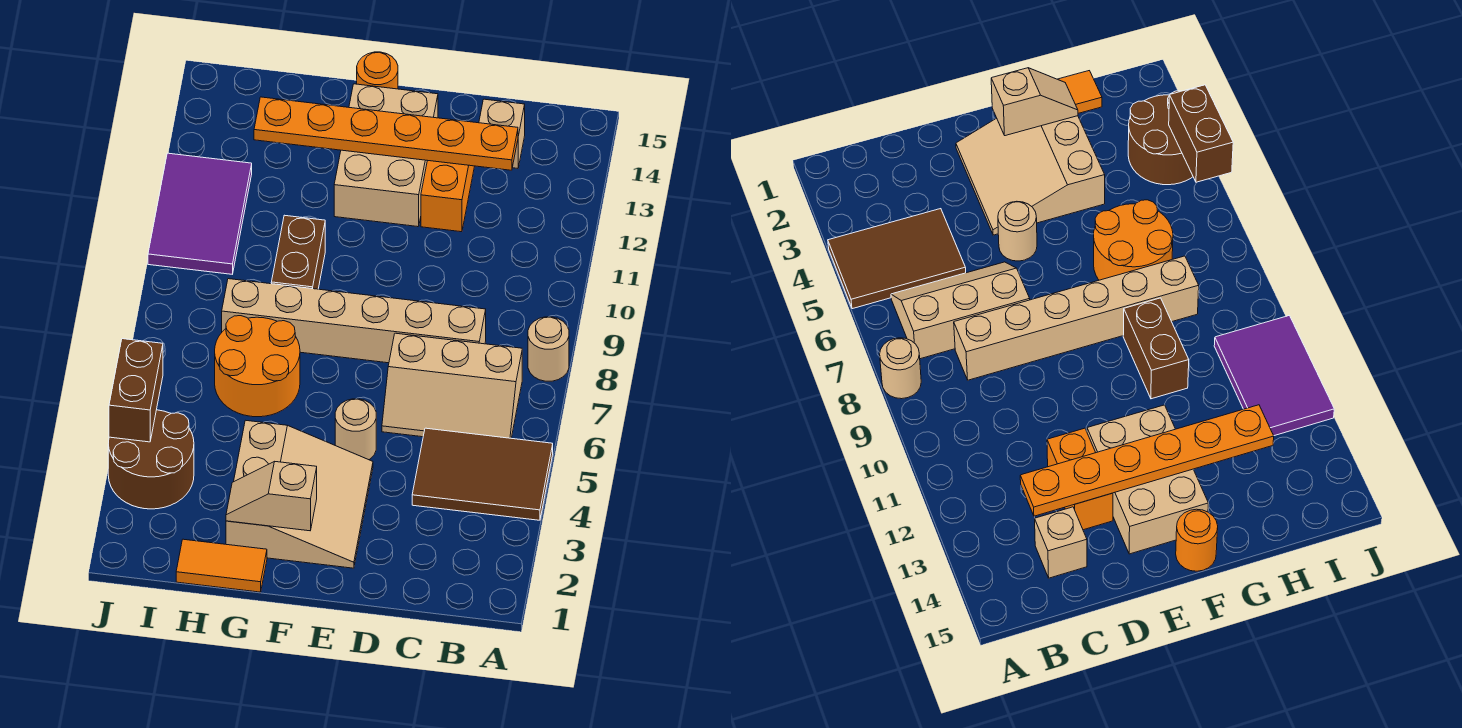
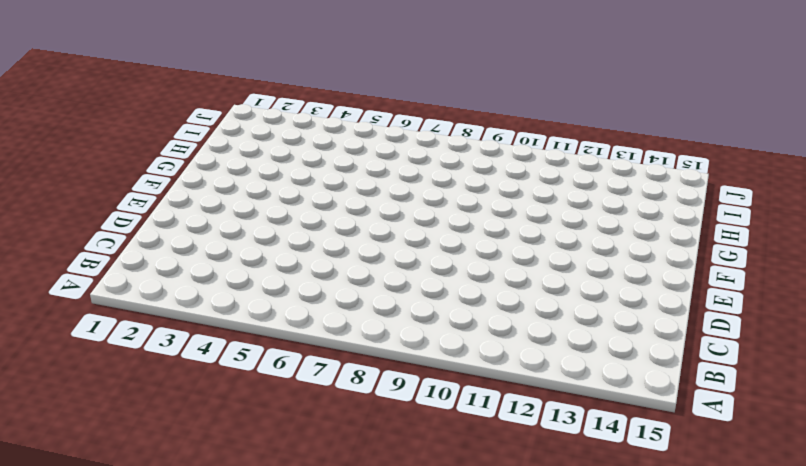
none -> brown 2x3 tile [412,428,553,520]
none -> tan 1x1 round brick [528,317,569,381]
none -> tan 2x3 slope [382,333,522,438]

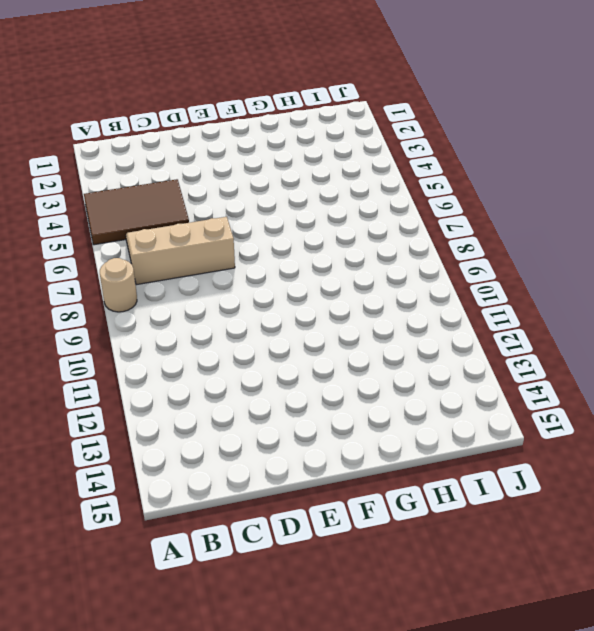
none -> tan 1x6 brick [222,279,486,363]
none -> tan 1x1 brick [479,99,525,168]
none -> orange 1x2 brick [421,161,475,232]

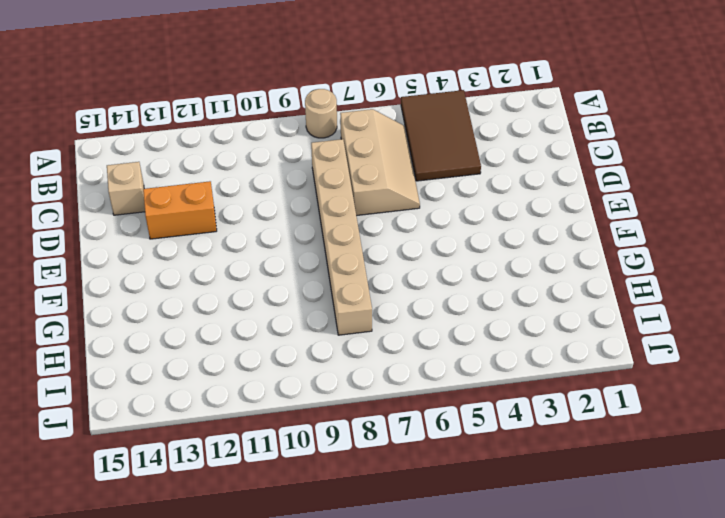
none -> tan 3x3 slope [226,420,373,568]
none -> tan 1x1 round brick [335,399,376,460]
none -> tan 2x3 brick [334,84,438,227]

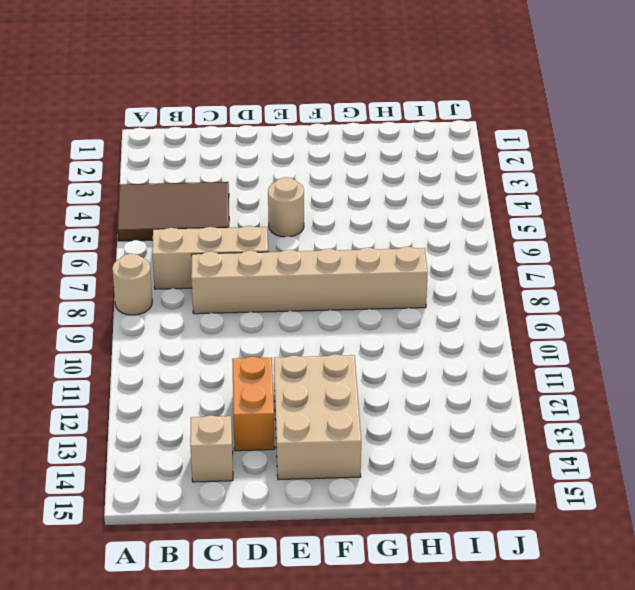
none -> tan 3x3 slope [226,420,373,568]
none -> orange 1x1 round brick [357,52,398,89]
none -> orange 1x2 tile [176,539,267,592]

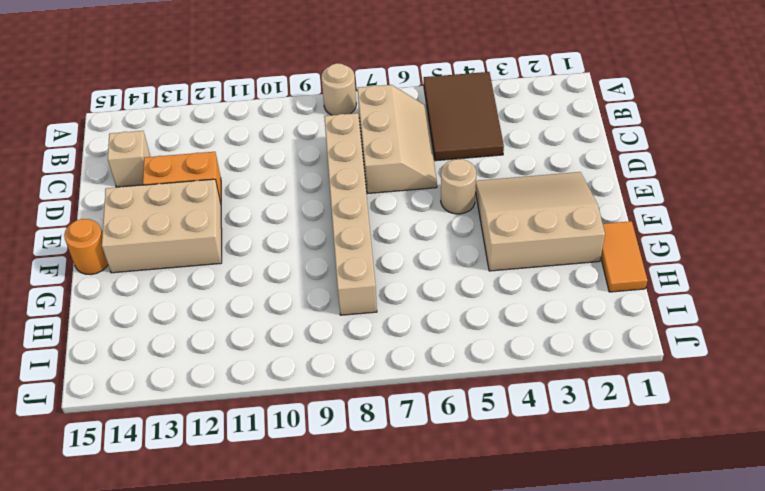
none -> orange 2x2 round brick [215,316,300,417]
none -> brown 1x2 brick [271,215,325,289]
none -> brown 2x2 round brick [108,410,194,509]

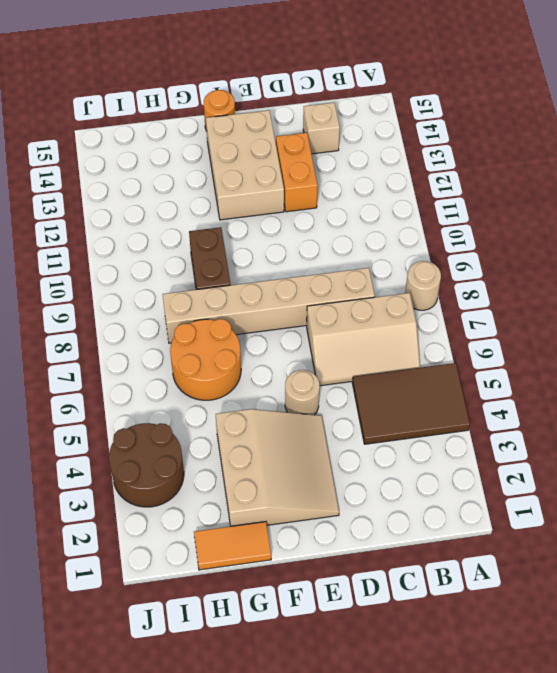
none -> purple 2x3 tile [148,153,252,274]
none -> orange 1x6 plate [254,97,518,170]
none -> tan 1x2 slope [226,461,317,531]

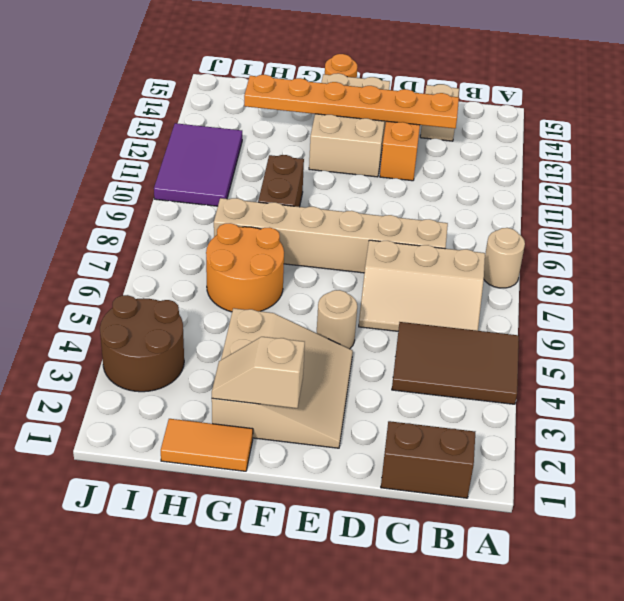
brown 1x2 brick [381,421,475,498] -> brown 1x2 brick turned to [109,339,163,442]

